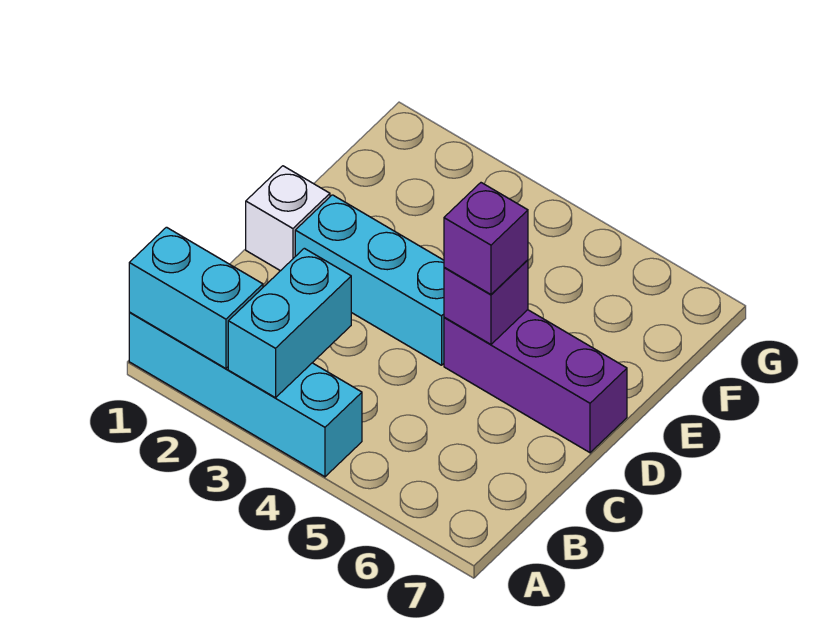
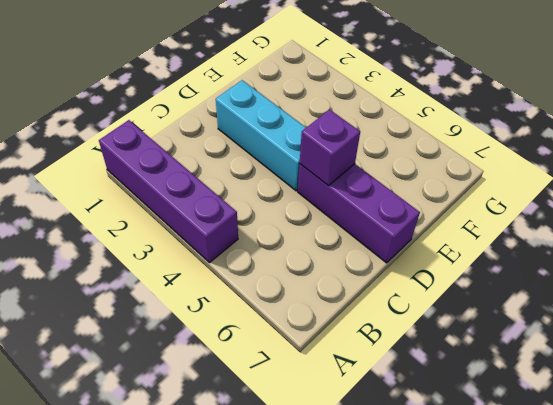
purple 1x4 brick [99,120,238,263] -> cyan 1x4 brick [129,313,362,477]
none -> white 1x1 brick [246,166,330,271]
none -> cyan 1x2 brick [129,227,263,368]

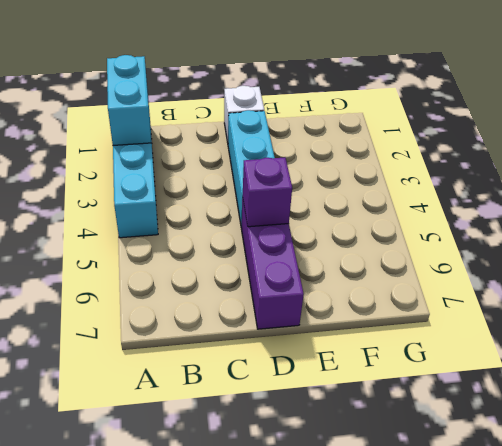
none -> cyan 1x2 brick [228,248,351,398]
none -> purple 1x1 brick [444,183,528,294]

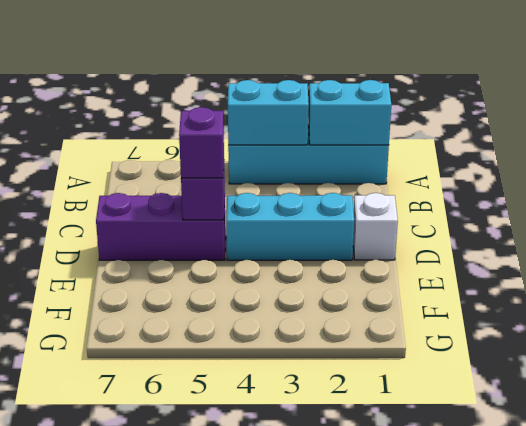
cyan 1x2 brick [228,80,309,145] -> cyan 1x2 brick turned to [228,248,351,398]

